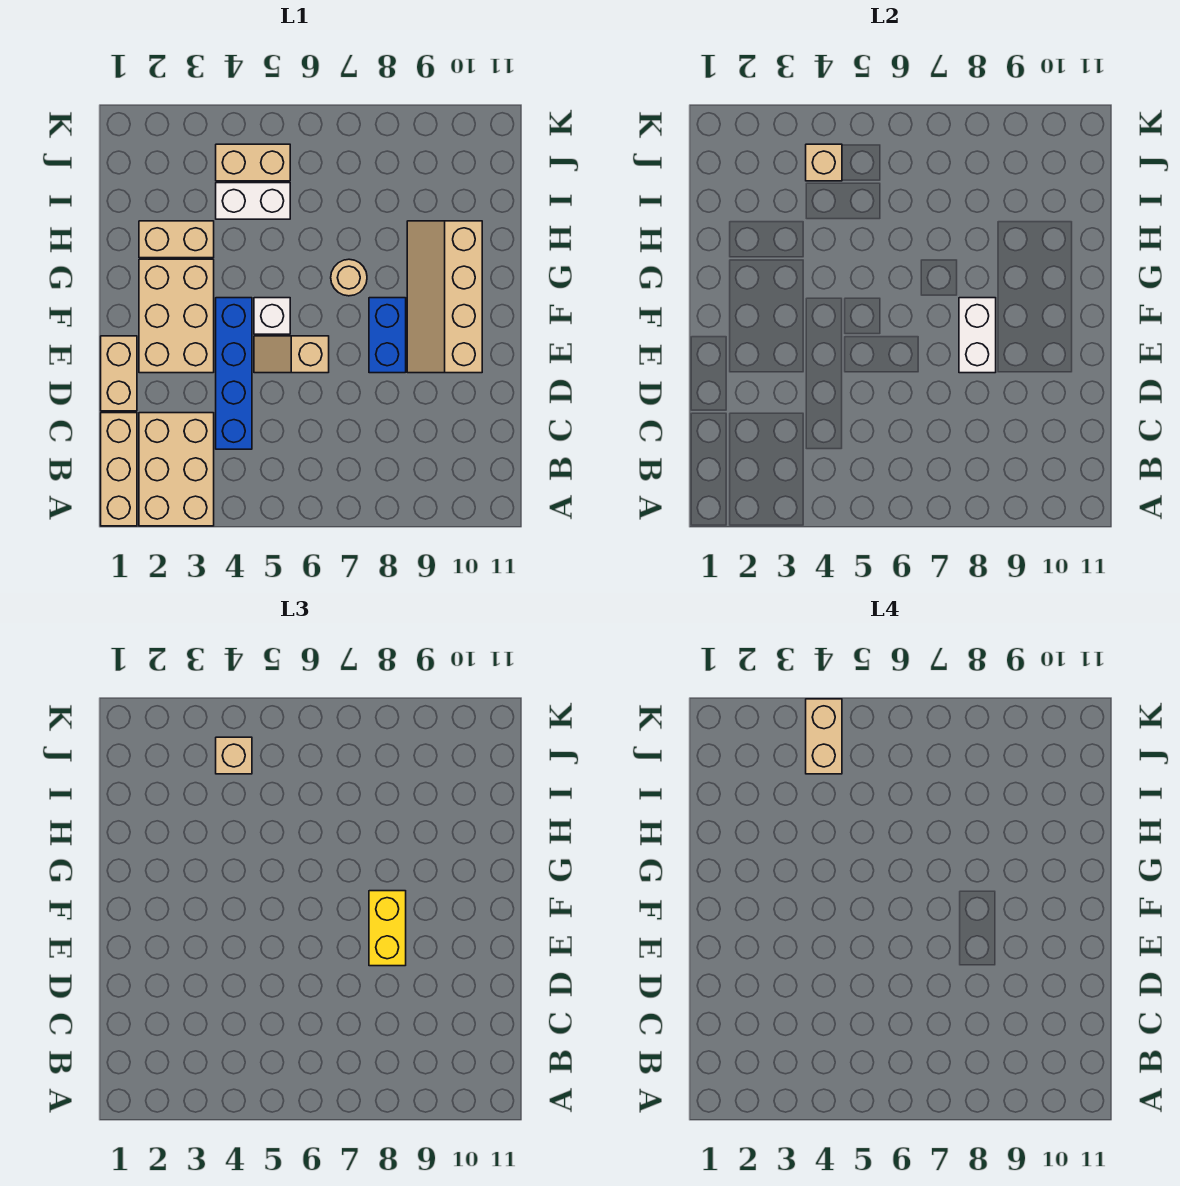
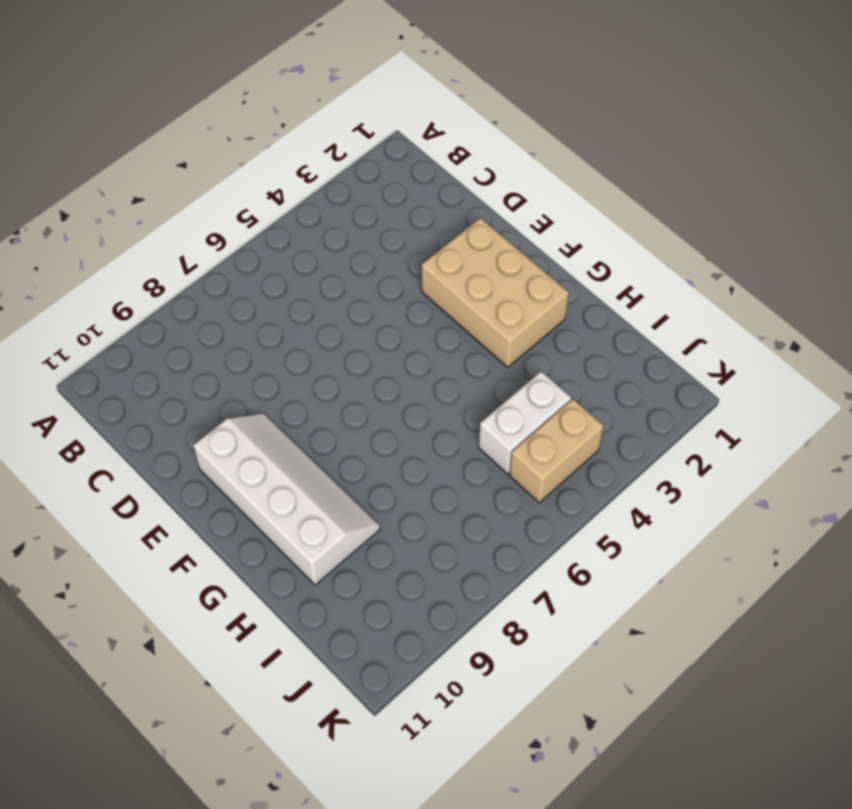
white 2x4 slope [193,413,380,585] -> tan 2x4 slope [407,221,482,373]
none -> tan 1x3 brick [101,413,137,526]
none -> tan 2x3 brick [139,413,214,526]
none -> blue 1x4 brick [216,298,252,449]

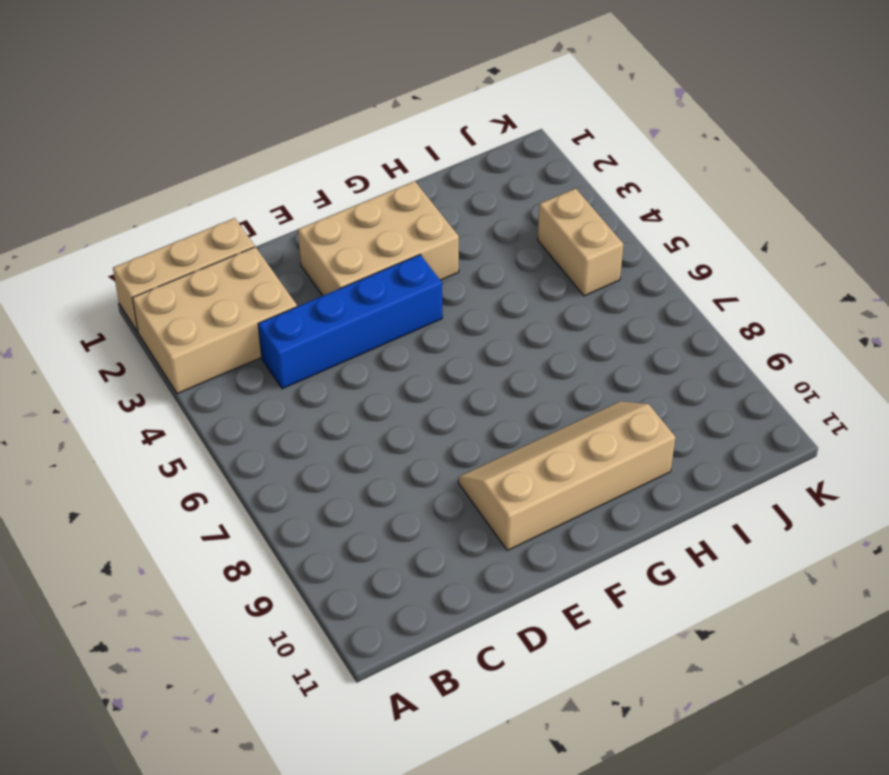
none -> tan 1x2 brick [101,336,137,411]
none -> tan 1x2 slope [254,336,329,373]
none -> blue 1x2 brick [369,298,406,373]

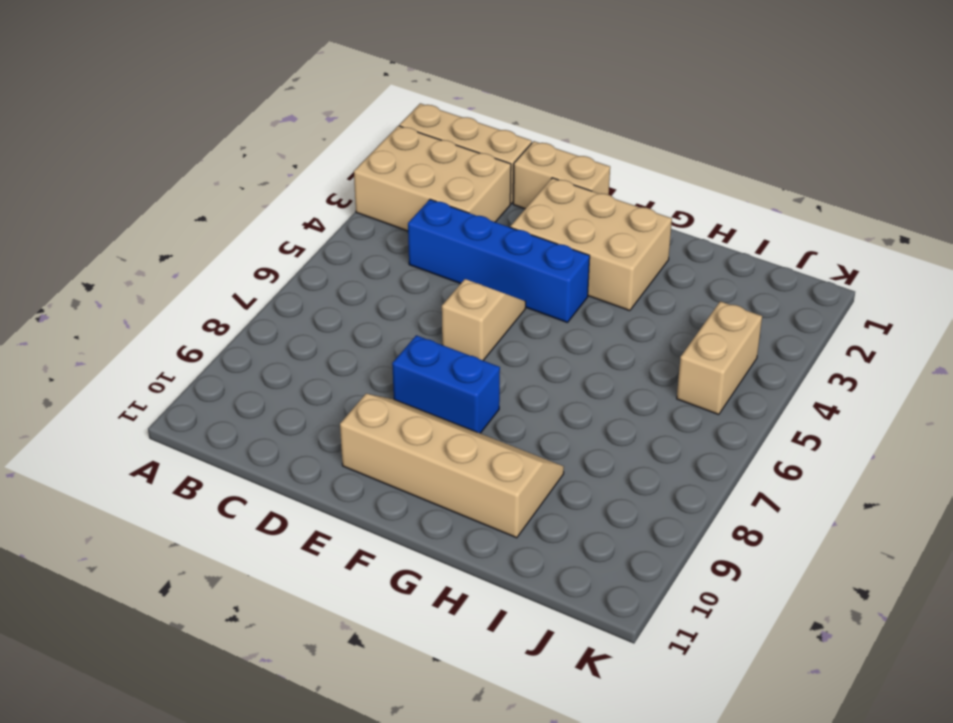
none -> white 1x1 brick [254,298,290,334]
none -> tan 1x1 round brick [331,259,367,296]
none -> tan 1x2 brick [139,221,214,258]

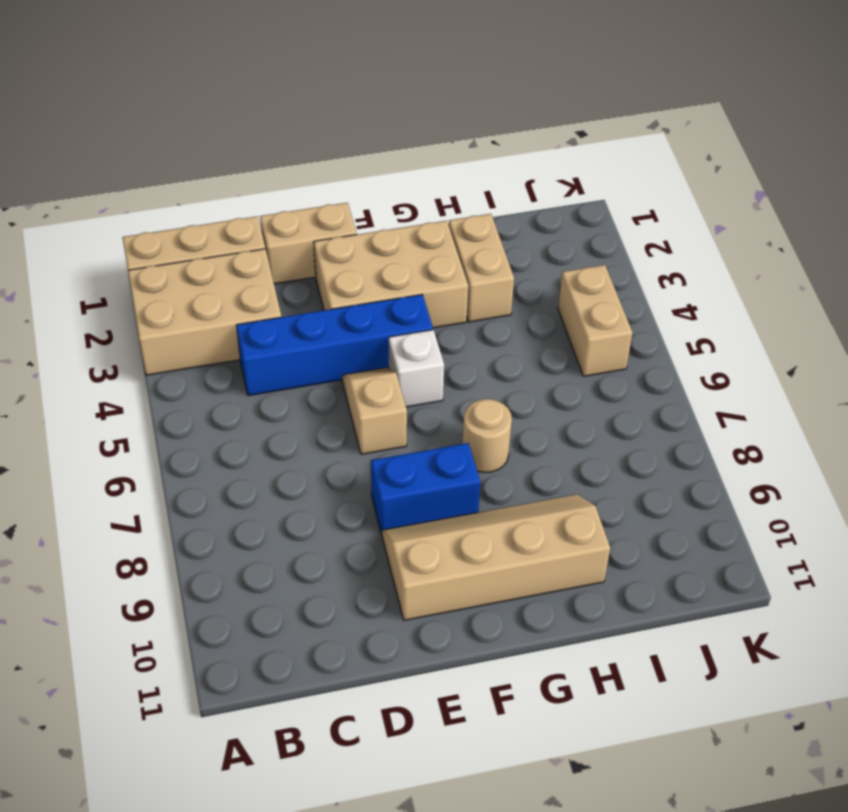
none -> white 1x2 brick [216,183,290,219]
none -> white 1x2 brick [959,298,996,373]
none -> tan 1x1 brick [806,144,842,181]

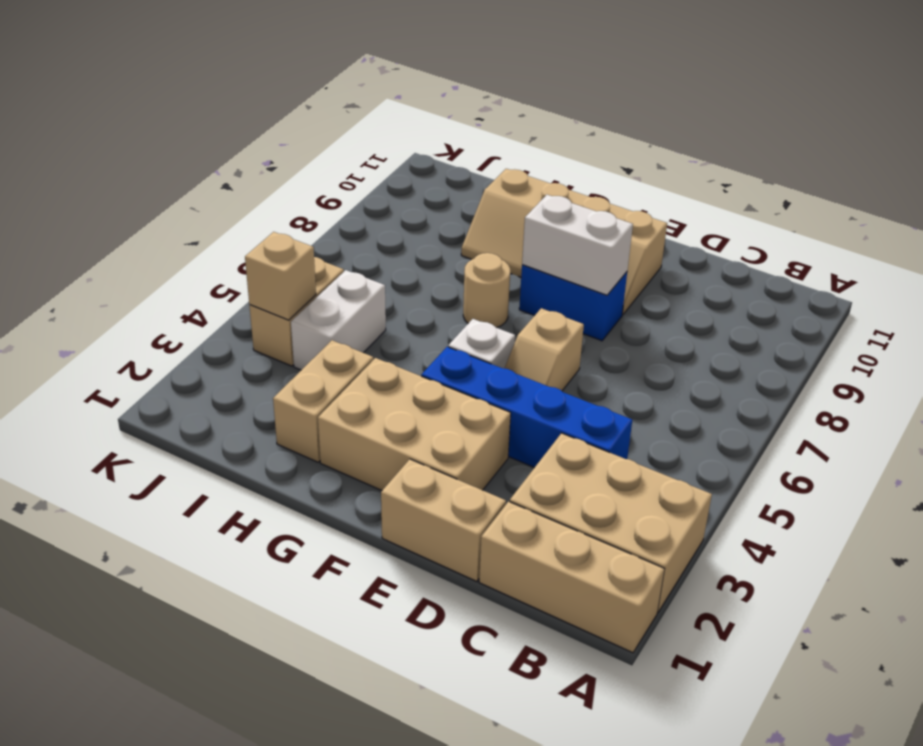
none -> yellow 1x2 brick [369,891,406,966]
none -> tan 1x1 brick [216,737,252,774]
none -> tan 1x2 brick [806,699,842,774]

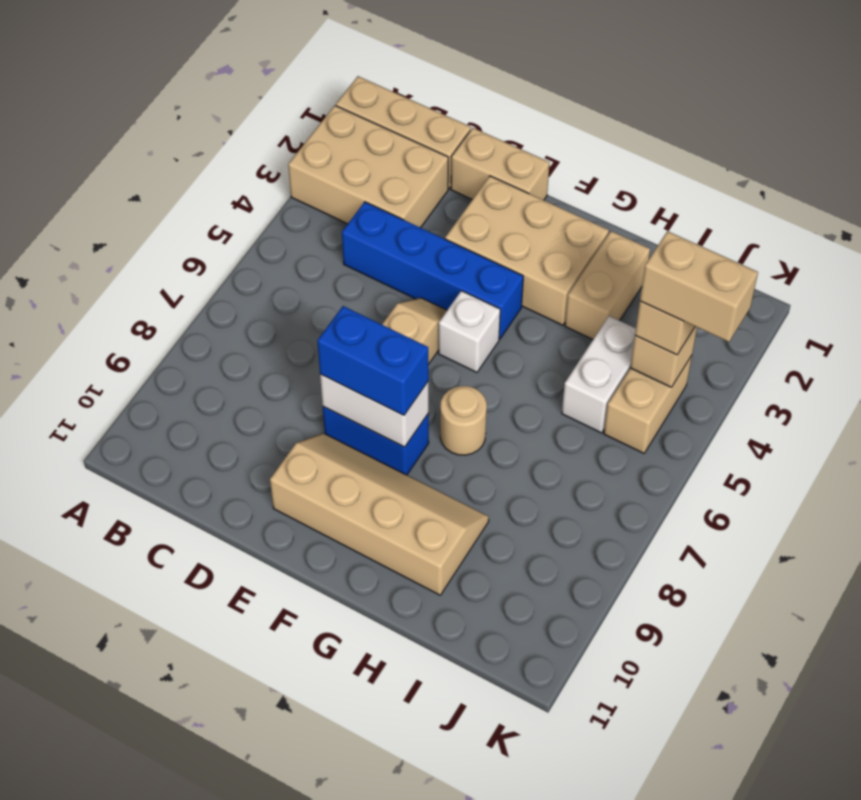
blue 1x2 brick [317,306,429,415] -> yellow 1x2 brick [369,891,406,966]

